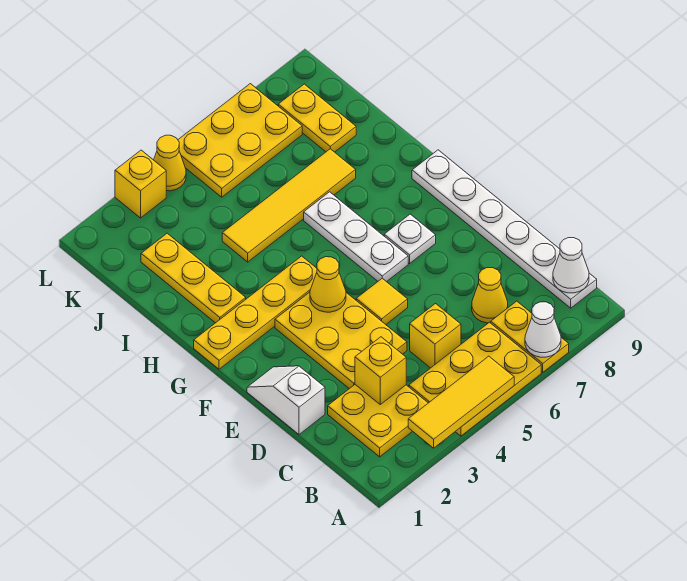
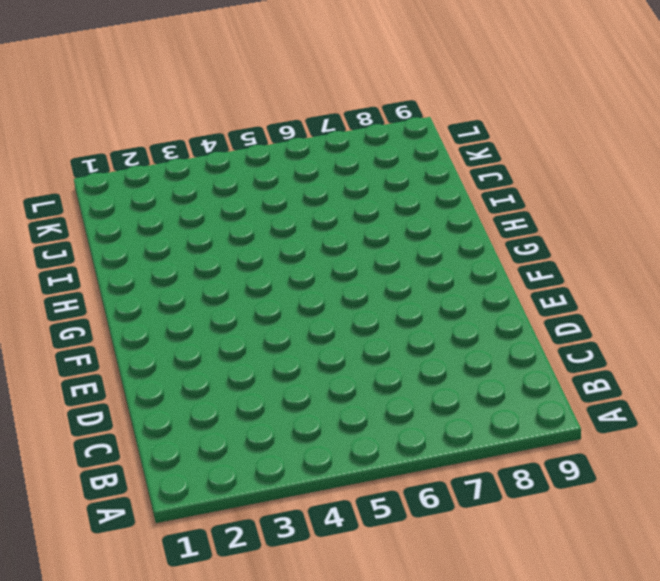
none -> yellow 2x3 plate [409,322,541,436]
none -> yellow 1x2 plate [491,301,569,372]
none -> yellow 2x2 plate [328,385,428,457]

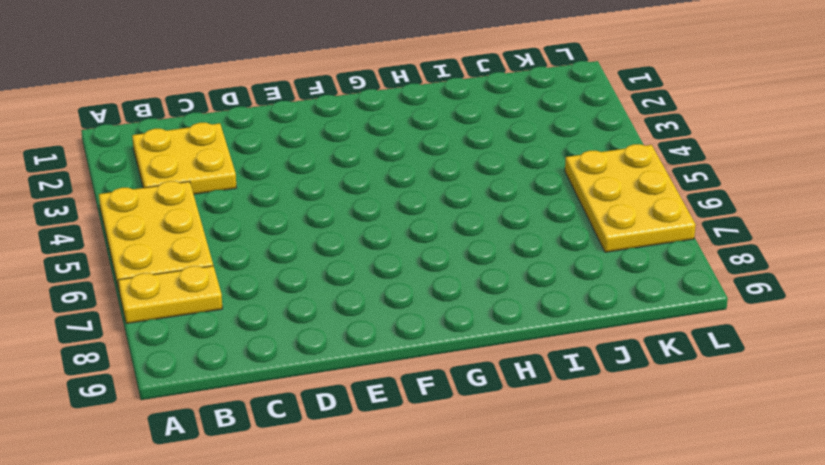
none -> white 1x6 plate [412,150,597,308]
none -> yellow 1x1 brick [410,304,461,368]
none -> yellow 1x1 cone [472,268,508,323]

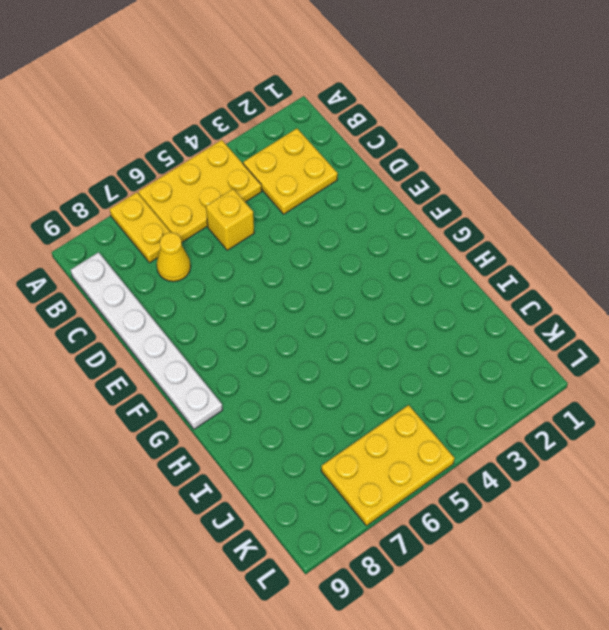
none -> white 1x2 slope [247,366,325,434]
none -> yellow 2x3 plate [275,292,407,389]
none -> yellow 1x1 tile [356,278,408,324]

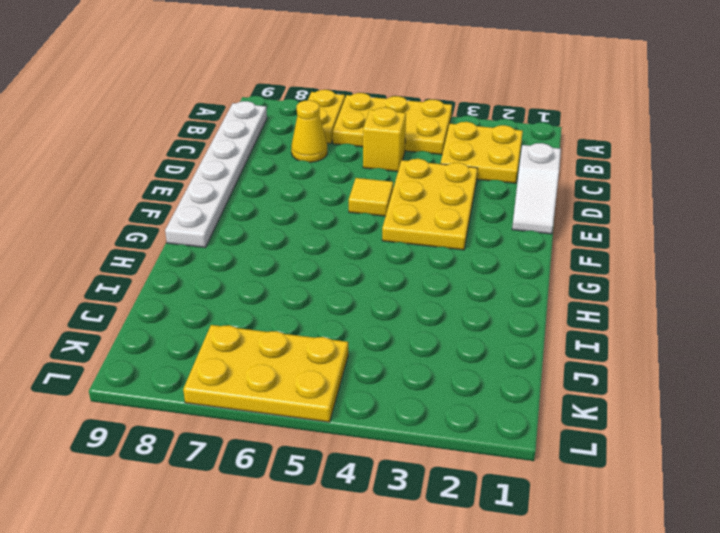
none -> white 1x3 plate [304,192,408,282]
none -> white 1x1 plate [384,214,436,264]
none -> yellow 1x4 plate [194,256,317,369]

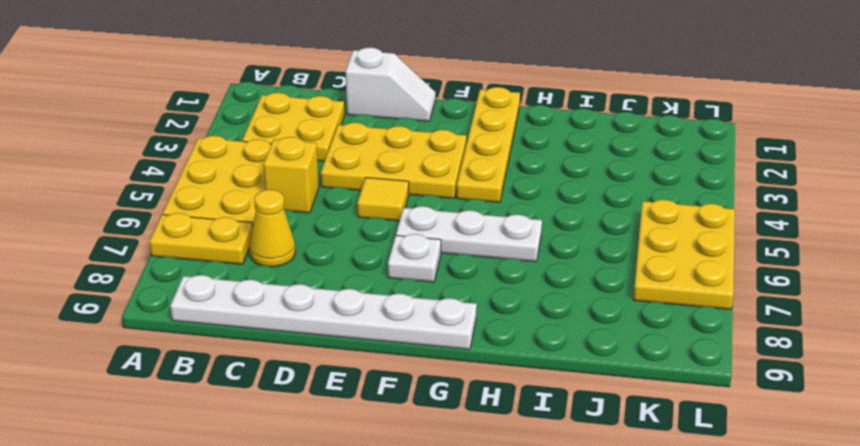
none -> yellow 1x3 plate [141,233,246,323]
none -> yellow 1x4 tile [222,149,356,262]
none -> yellow 1x2 plate [278,84,356,152]

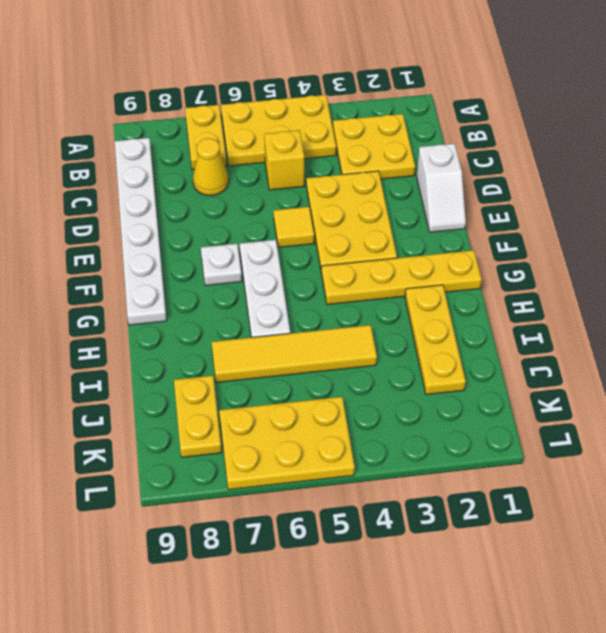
none -> yellow 1x1 brick [115,150,166,218]
none -> yellow 1x1 cone [154,135,186,191]
none -> yellow 1x3 tile [408,356,514,448]

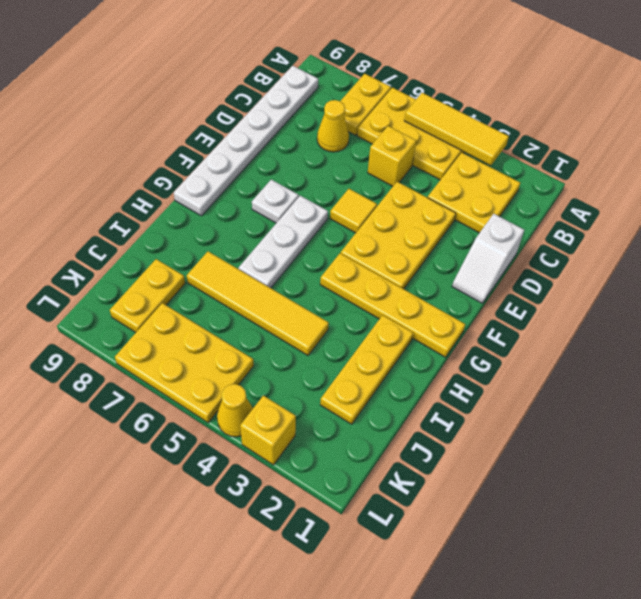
none -> white 1x1 cone [525,302,561,357]
none -> white 1x1 cone [553,238,589,293]
none -> yellow 1x1 brick [355,337,406,404]

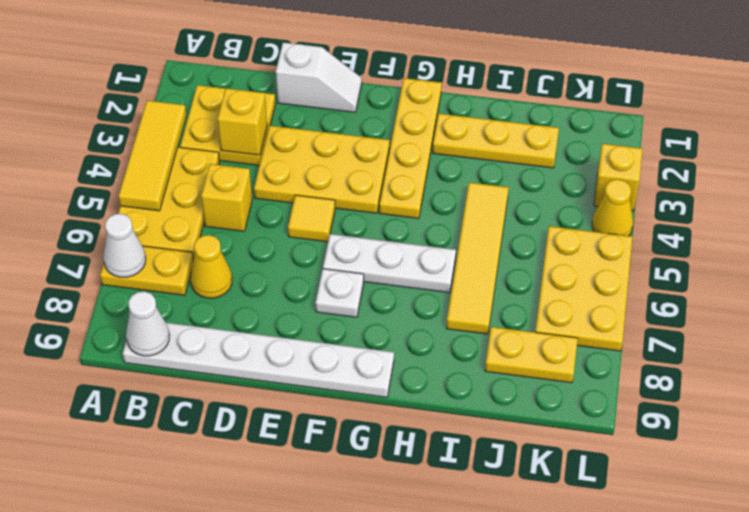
none -> yellow 1x1 cone [310,257,346,312]

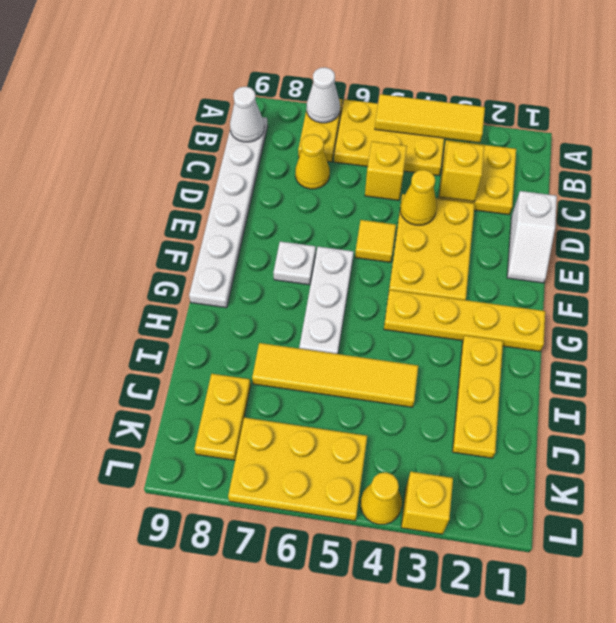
yellow 1x1 cone [400,170,437,225] -> yellow 1x1 cone moved to [310,257,346,312]

